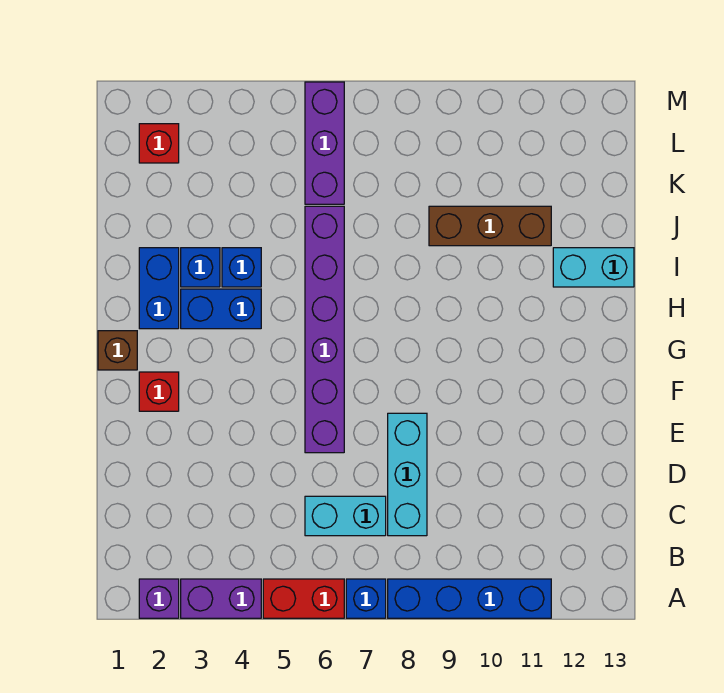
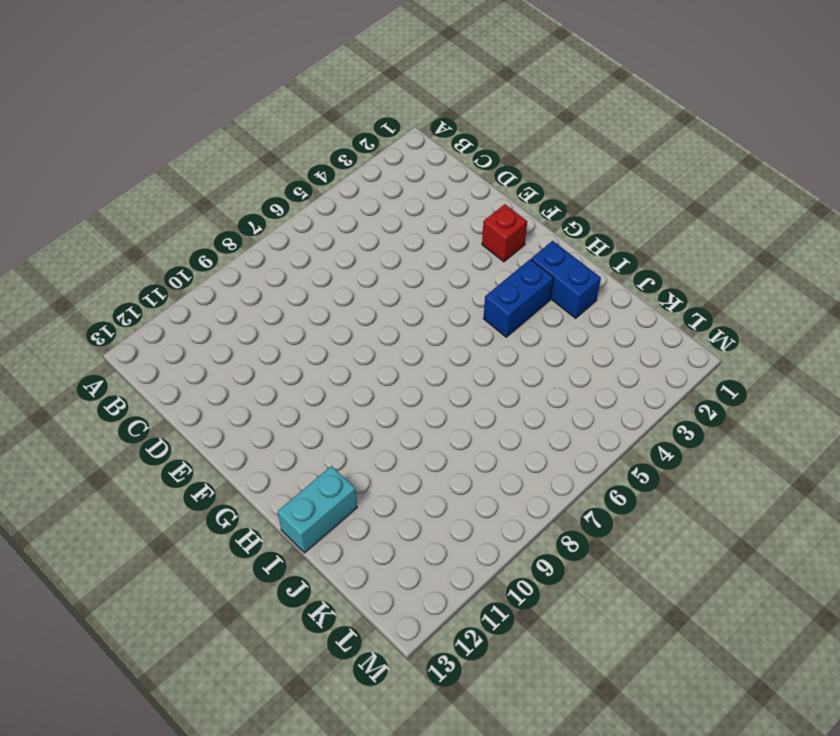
none -> purple 1x1 brick [139,579,179,618]
none -> purple 1x2 brick [181,579,261,618]
none -> red 1x2 brick [263,579,344,618]

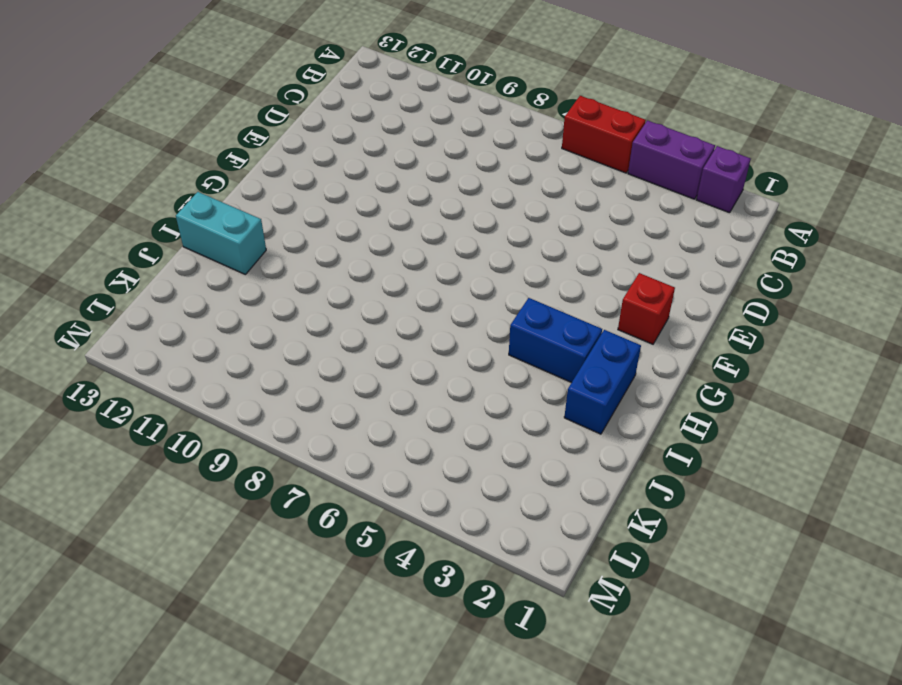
none -> blue 1x1 brick [346,579,386,618]
none -> blue 1x4 brick [388,579,551,618]
none -> cyan 1x2 brick [305,496,386,536]

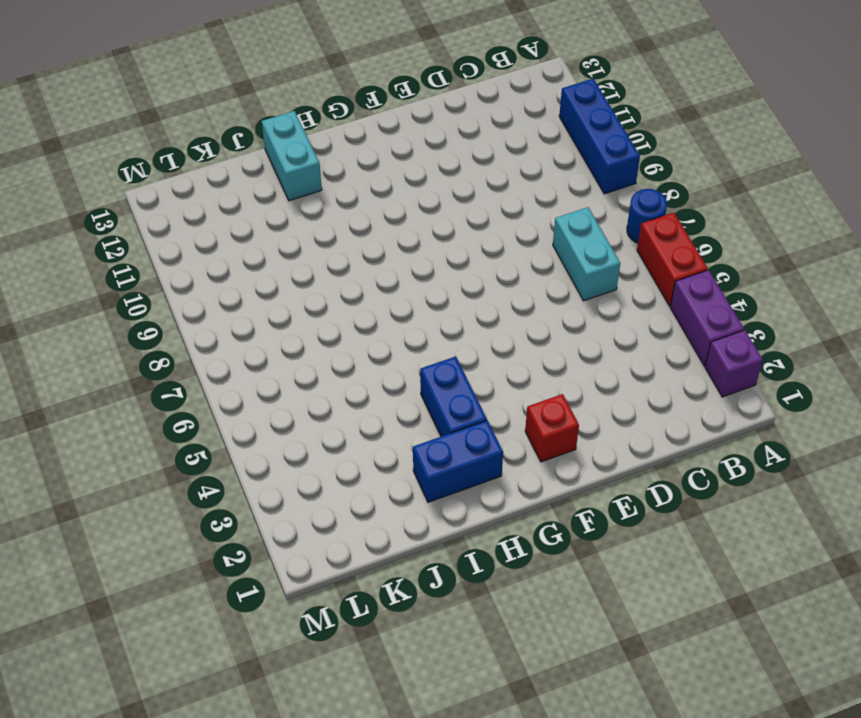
blue 1x1 round brick [627,189,667,243] -> blue 1x1 brick [346,579,386,618]
blue 1x3 brick [559,79,640,194] -> blue 1x4 brick [388,579,551,618]
none -> cyan 1x3 brick [388,413,427,536]
none -> purple 1x6 brick [305,206,344,453]
none -> brown 1x1 brick [98,331,137,370]

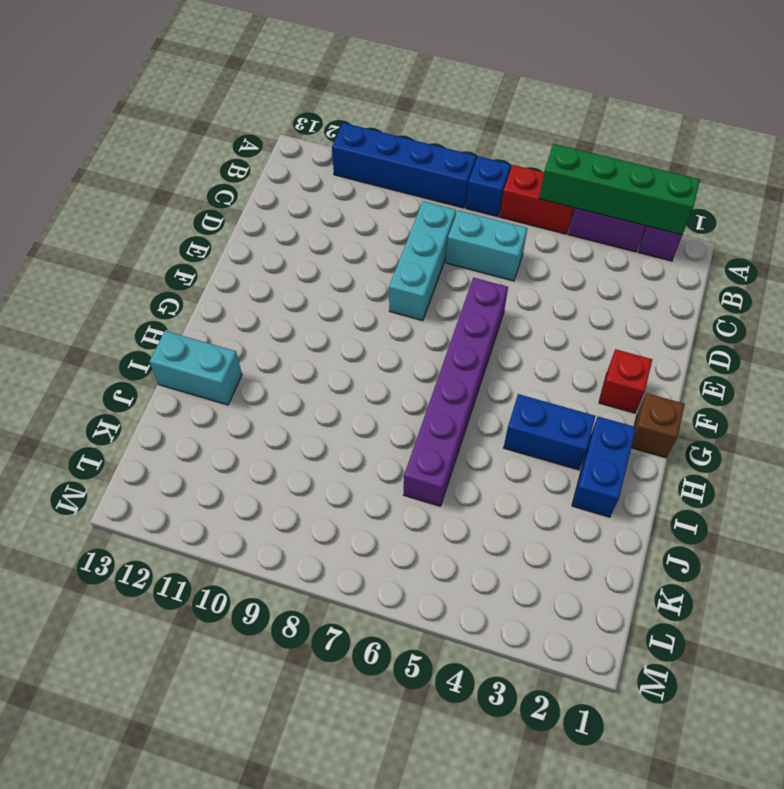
green 1x4 brick [539,144,700,235] -> none
none -> blue 1x1 brick [181,248,220,287]
none -> blue 1x1 brick [222,248,261,287]
none -> brown 1x3 brick [429,206,551,246]

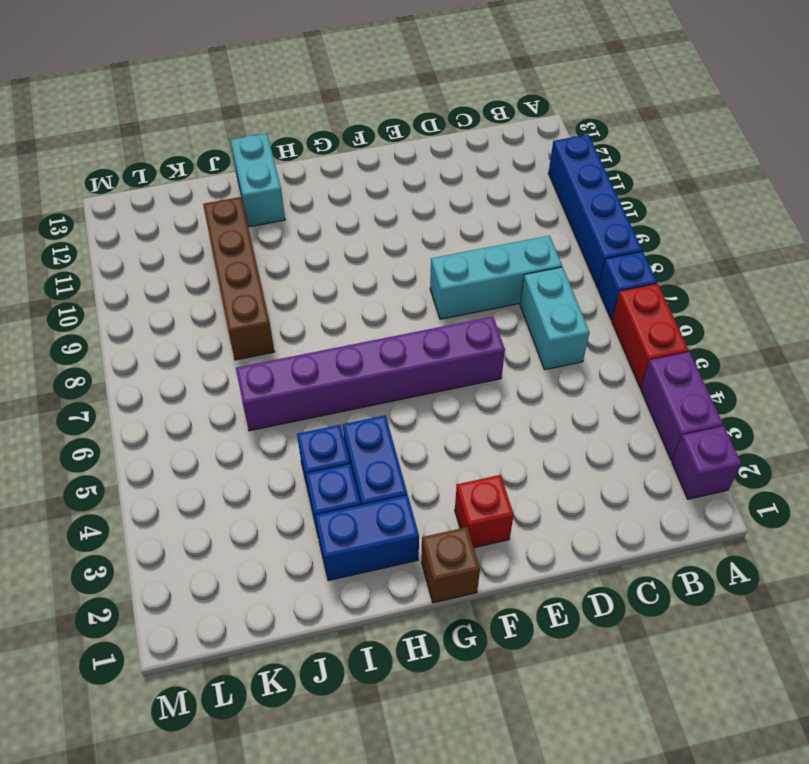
brown 1x4 brick [203,197,274,360] -> brown 1x3 brick [429,206,551,246]
none -> purple 1x3 brick [305,82,344,204]
none -> red 1x1 brick [139,124,179,163]

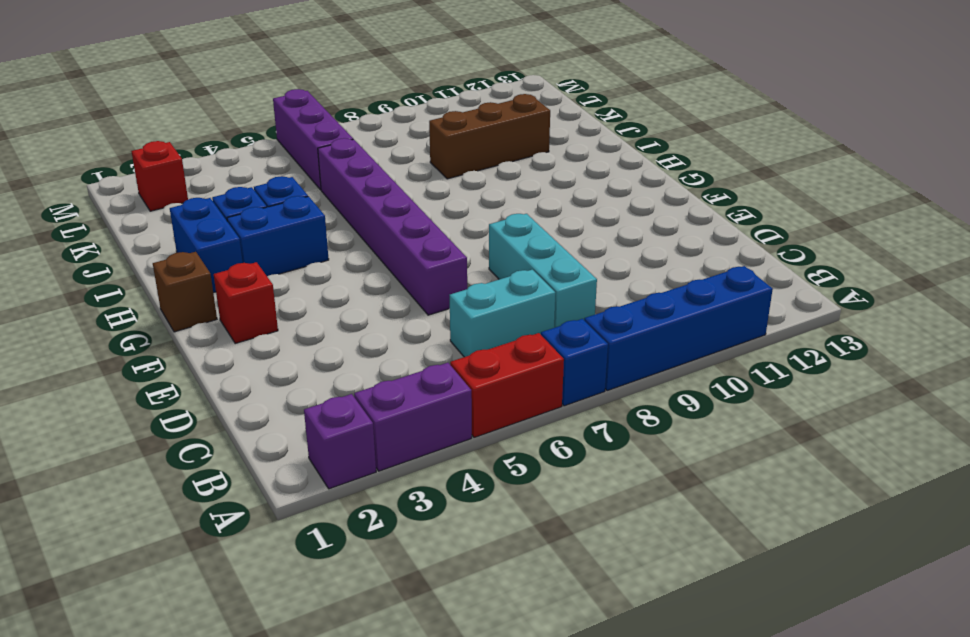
none -> cyan 1x2 brick [553,248,634,287]

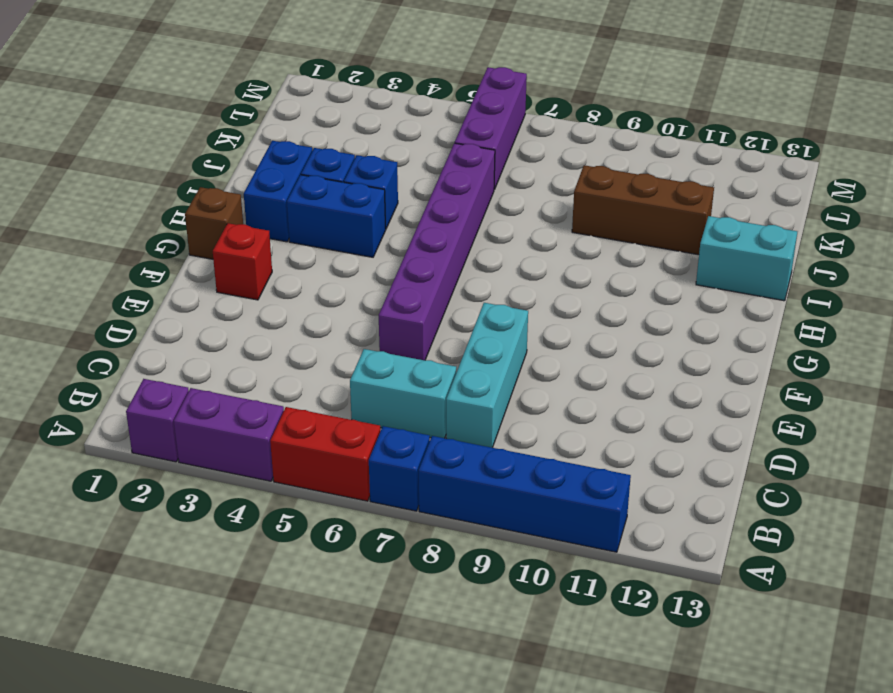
none -> red 1x1 brick [139,124,179,163]

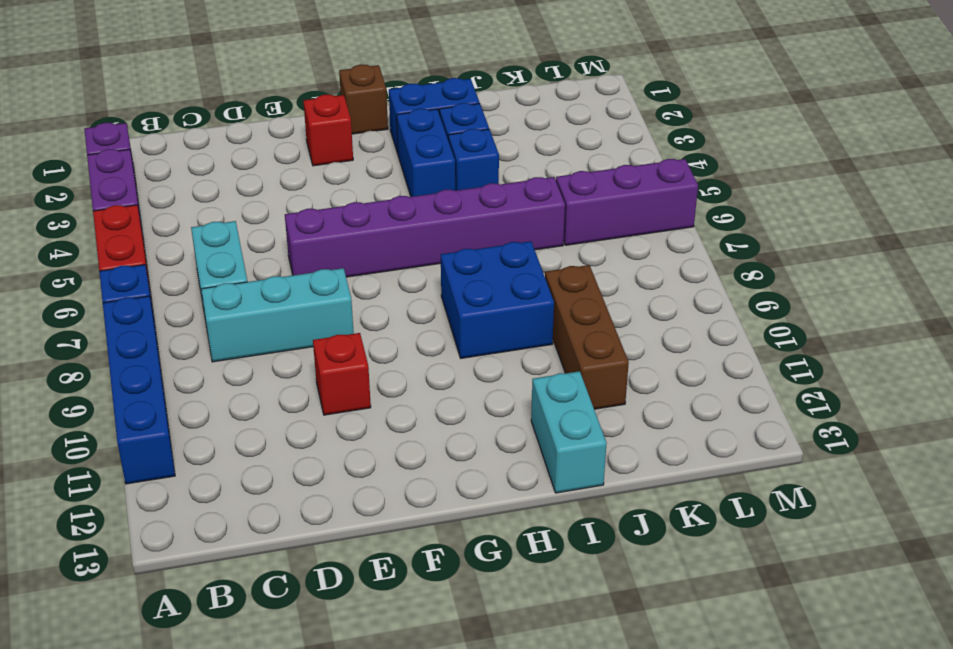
red 1x1 brick [313,333,371,415] -> red 1x1 brick moved to [139,124,179,163]
blue 2x2 brick [441,241,554,358] -> none

